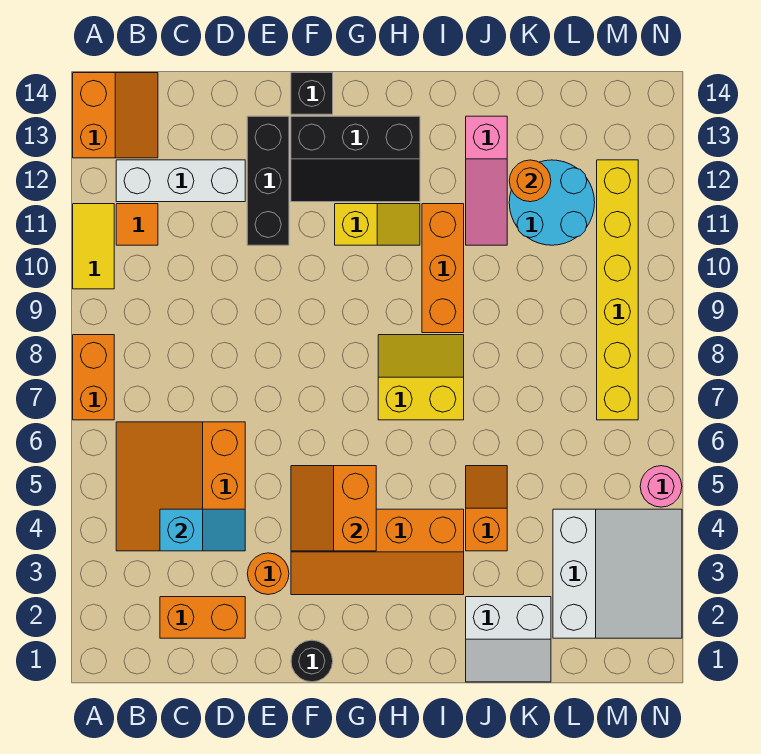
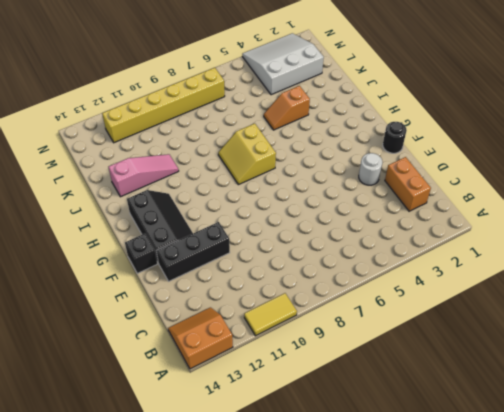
white 1x1 round brick [359,153,383,185] -> orange 1x1 round brick [247,553,289,595]
none -> orange 1x2 brick [73,335,114,420]
none -> orange 3x3 slope [116,422,245,551]
none -> orange 1x1 tile [116,204,158,245]

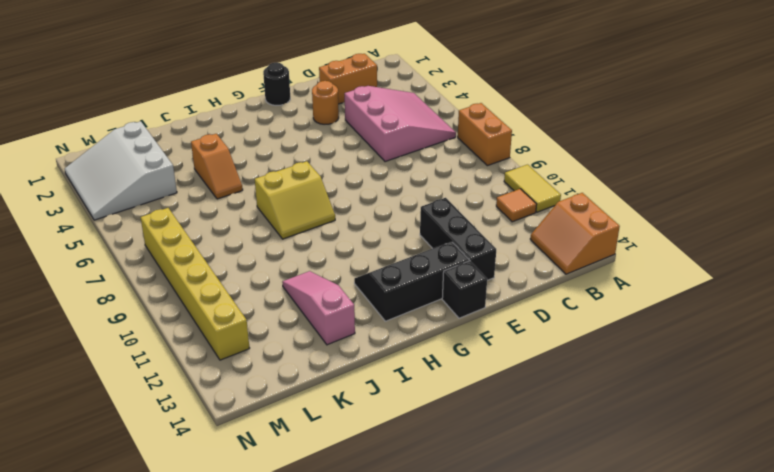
pink 3x3 slope [344,86,456,162] -> orange 3x3 slope [116,422,245,551]
none -> white 1x3 brick [116,160,245,202]
none -> orange 2x4 slope [291,509,464,595]
none -> yellow 1x2 slope [335,204,420,245]

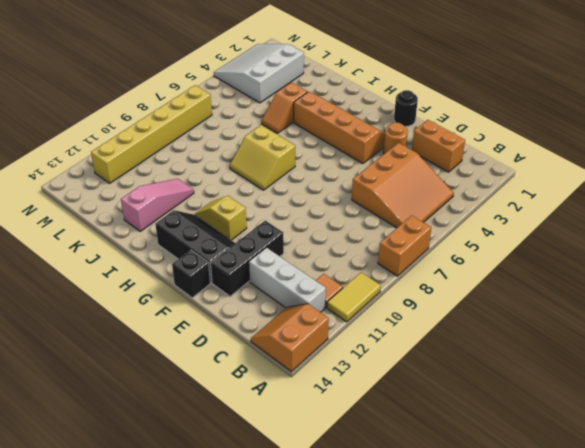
none -> orange 1x3 brick [422,204,464,333]
none -> white 2x2 slope [466,597,551,682]
none -> cyan 2x2 round brick [509,160,595,245]

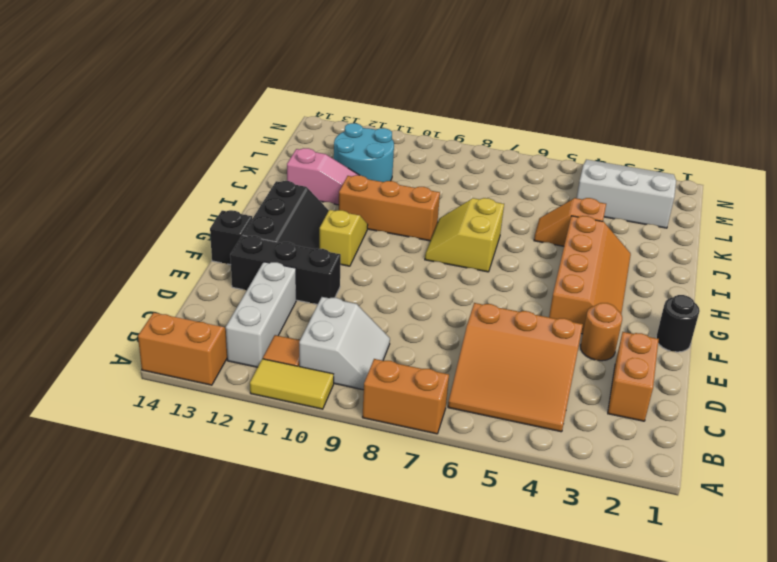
white 2x2 slope [299,297,390,390] -> white 2x2 slope moved to [466,597,551,682]
none -> yellow 1x6 brick [597,160,638,420]
none -> pink 1x1 round brick [640,466,682,507]
none -> cyan 1x2 slope [160,509,245,551]

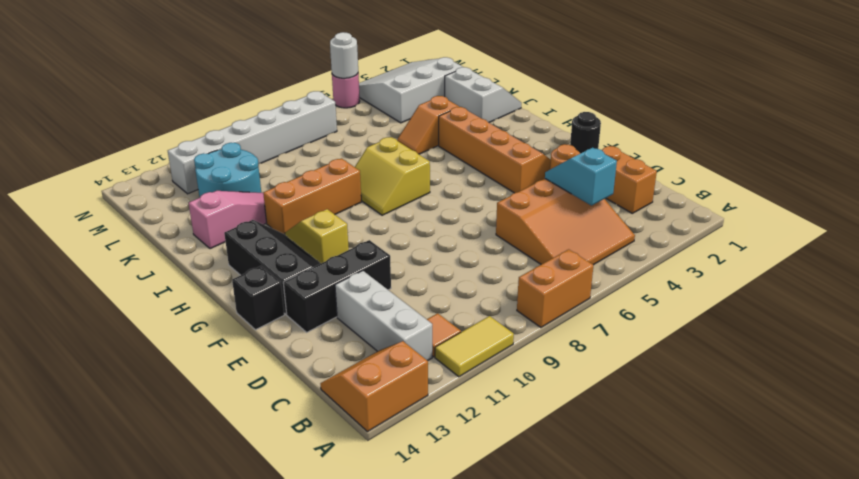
white 1x6 brick [168,91,337,194] -> yellow 1x6 brick [597,160,638,420]
white 1x1 round brick [330,32,358,78] -> none
none -> orange 2x2 slope [291,466,376,551]
none -> orange 1x1 round brick [509,160,551,202]

